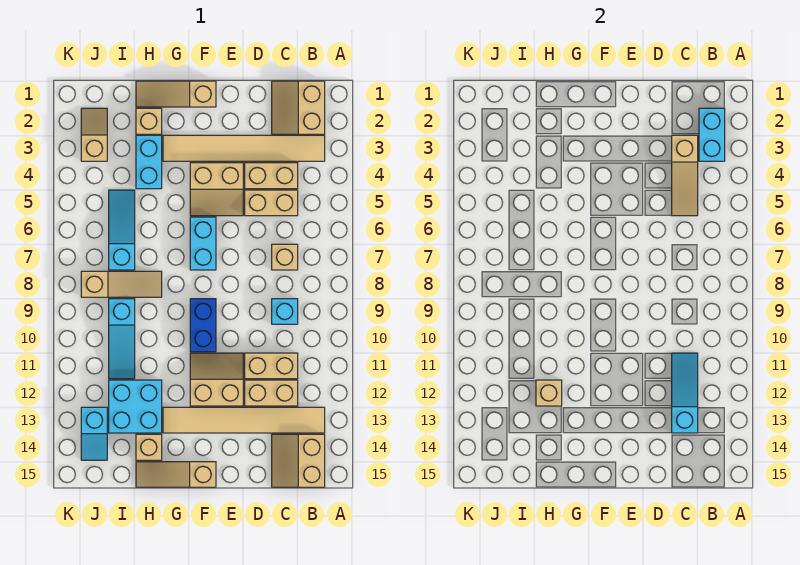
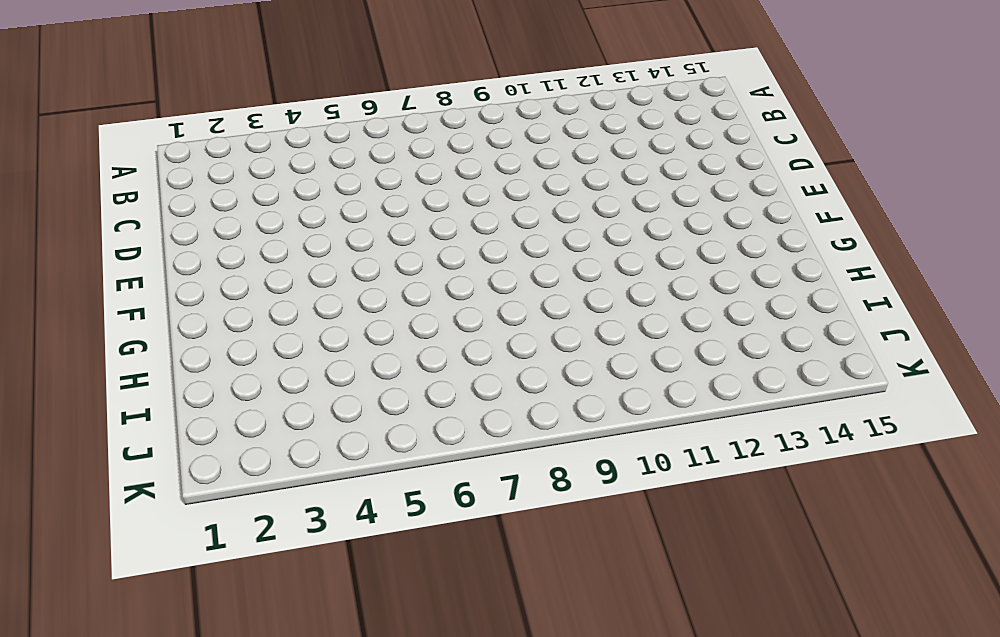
none -> tan 2x2 slope [272,81,325,134]
none -> tan 1x6 tile [163,135,325,161]
none -> tan 1x6 tile [163,407,325,433]

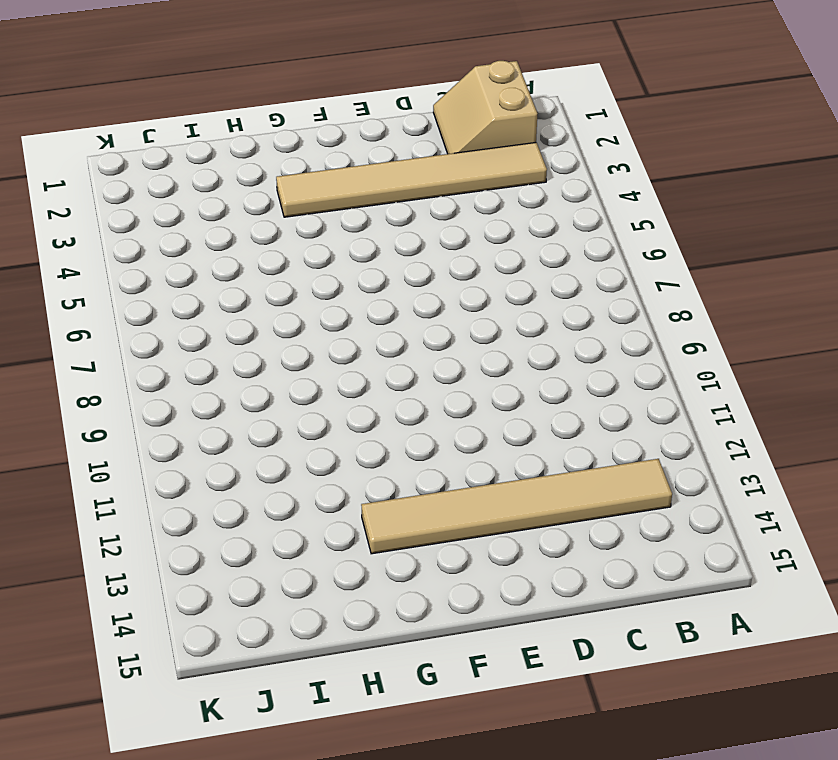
none -> tan 2x2 slope [272,434,325,487]
none -> tan 1x2 brick [245,163,298,189]
none -> tan 1x2 brick [245,190,298,216]

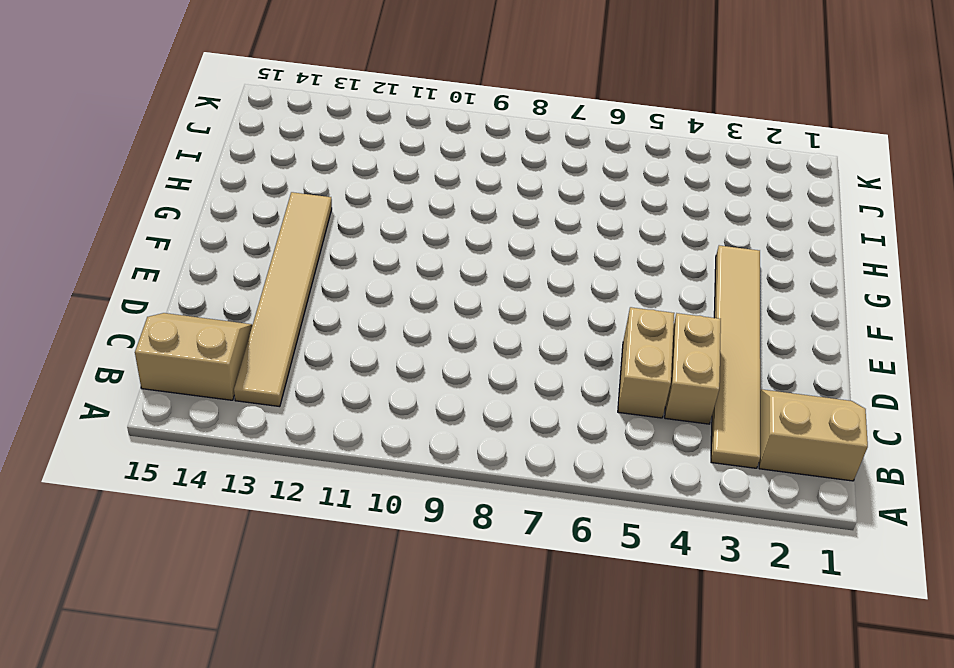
none -> tan 1x1 brick [272,244,298,270]
none -> cyan 1x1 brick [272,299,298,324]
none -> tan 1x2 brick [245,353,298,379]

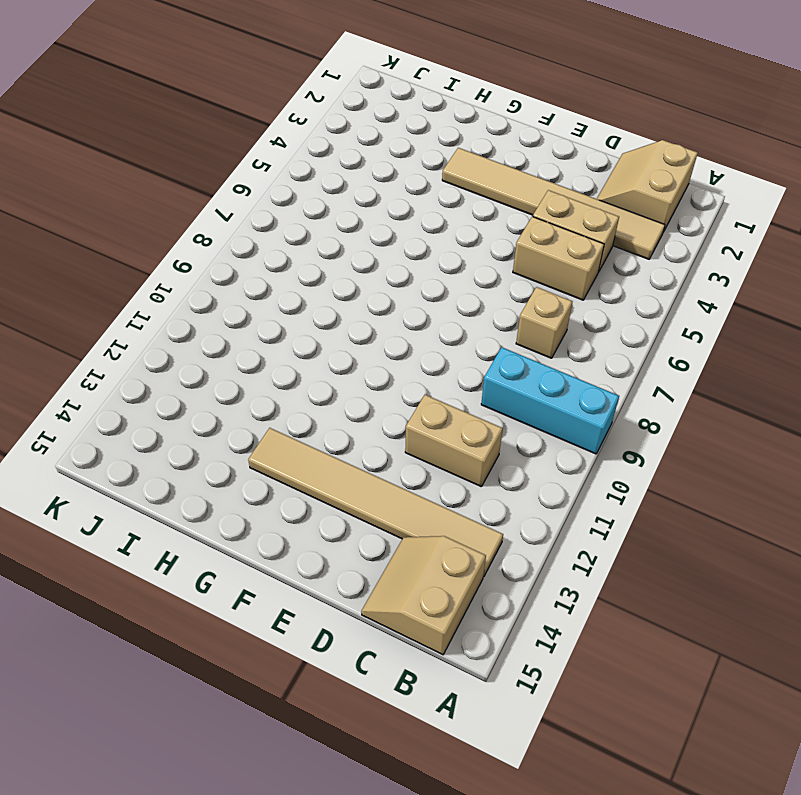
cyan 1x3 brick [481,347,619,454] -> cyan 1x1 brick [272,299,298,324]
none -> tan 1x2 brick [245,380,298,406]
none -> tan 2x2 slope [190,163,243,216]
none -> tan 2x2 slope [190,353,243,406]

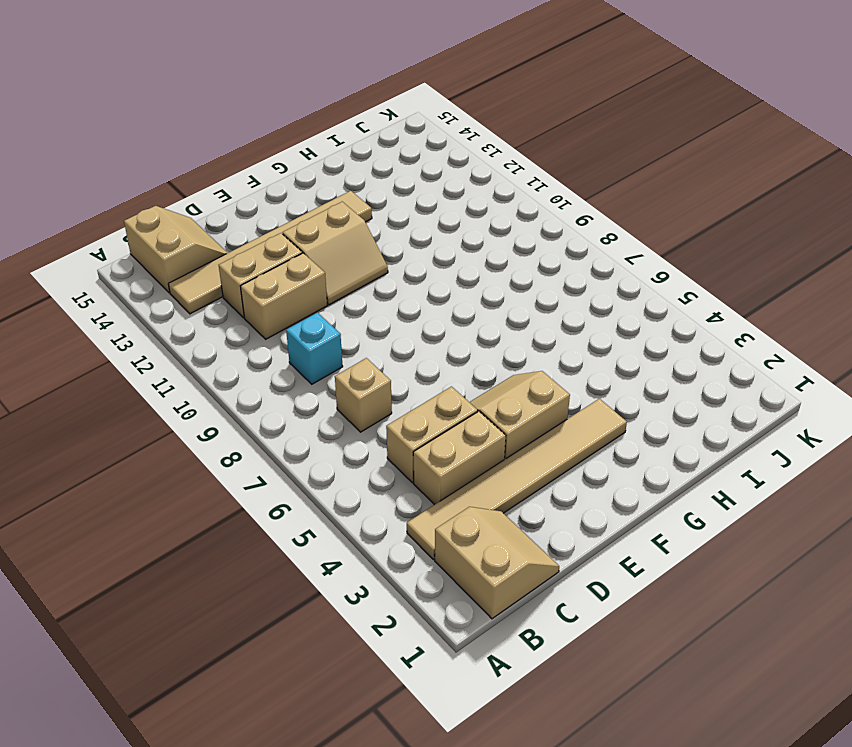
none -> tan 1x3 slope [136,81,216,107]
none -> cyan 1x2 brick [190,217,216,270]
none -> blue 1x2 brick [190,299,216,352]

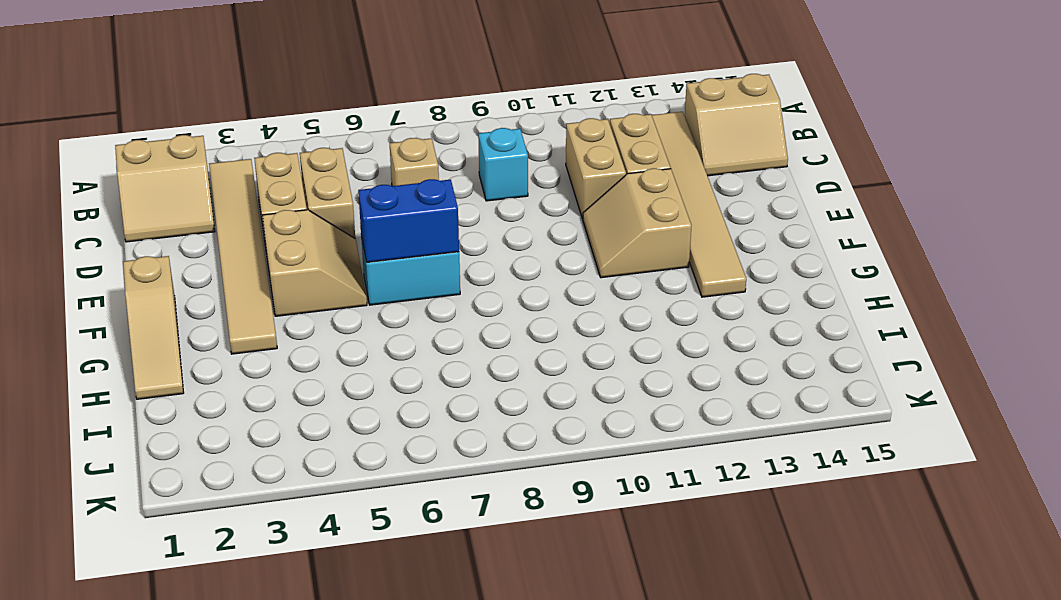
blue 1x2 brick [358,179,459,262] -> blue 1x2 brick moved to [190,299,216,352]
none -> tan 1x3 slope [136,462,216,487]
none -> tan 1x1 brick [136,108,162,134]
none -> cyan 1x2 brick [136,135,162,189]

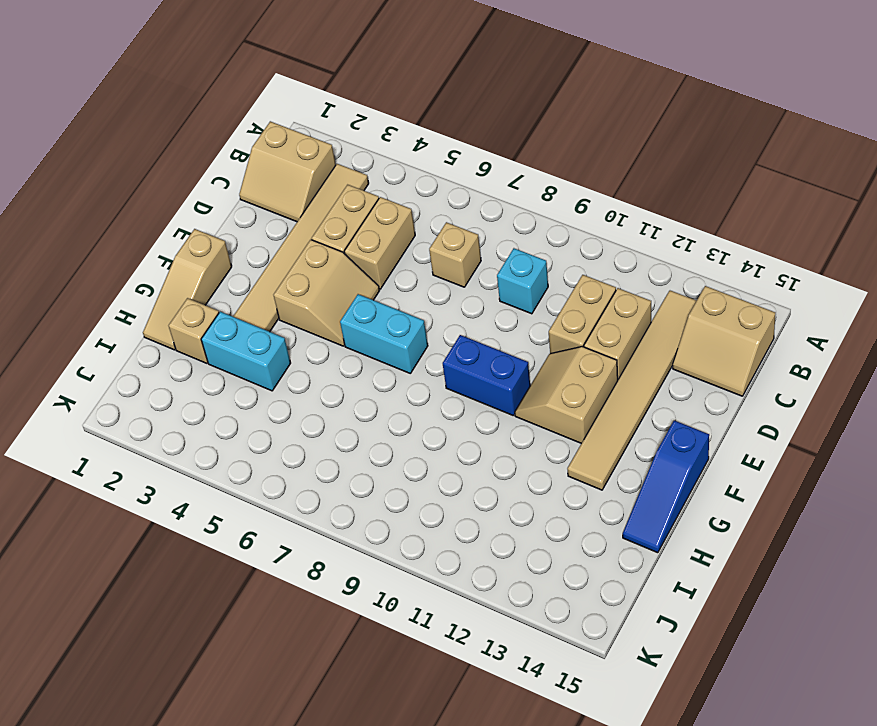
blue 1x3 slope [623,420,709,553] -> tan 1x3 slope [136,462,216,487]
none -> tan 1x3 slope [81,271,162,297]
none -> cyan 2x2 brick [109,380,162,433]
none -> tan 1x1 brick [136,434,162,460]

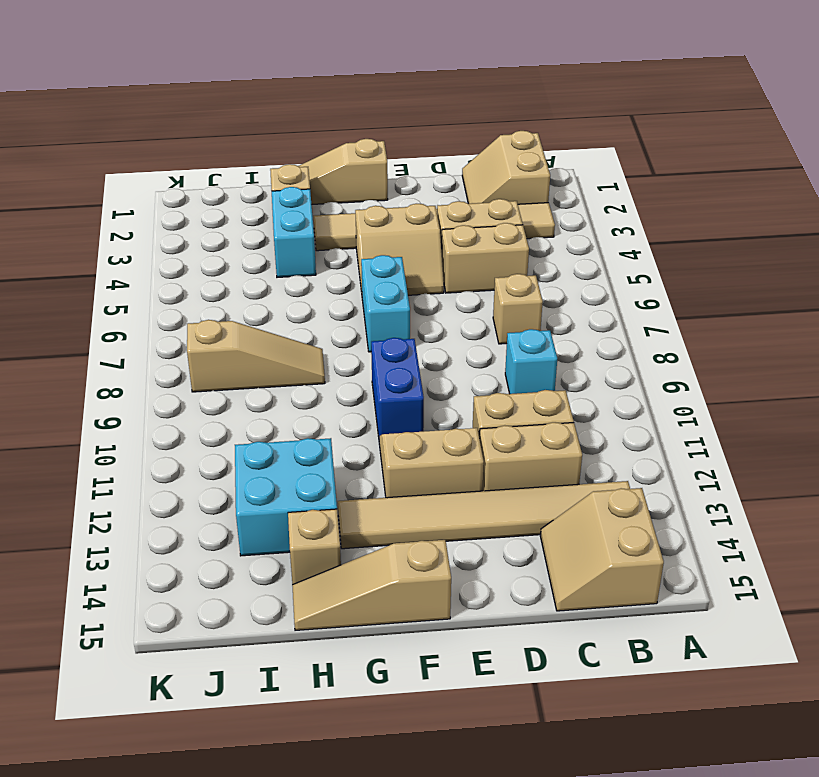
none -> cyan 1x3 slope [109,190,135,270]
none -> cyan 1x3 slope [109,299,135,379]
none -> tan 1x2 slope [81,108,107,161]

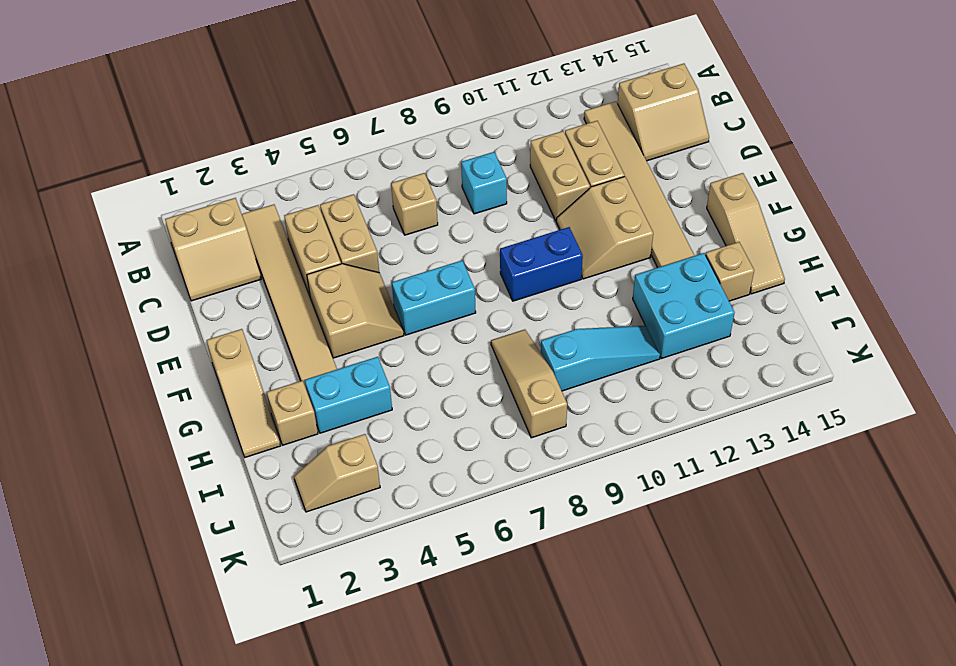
none -> cyan 1x3 slope [109,190,135,270]
none -> cyan 1x2 slope [81,407,107,460]
none -> cyan 1x2 brick [699,108,725,161]

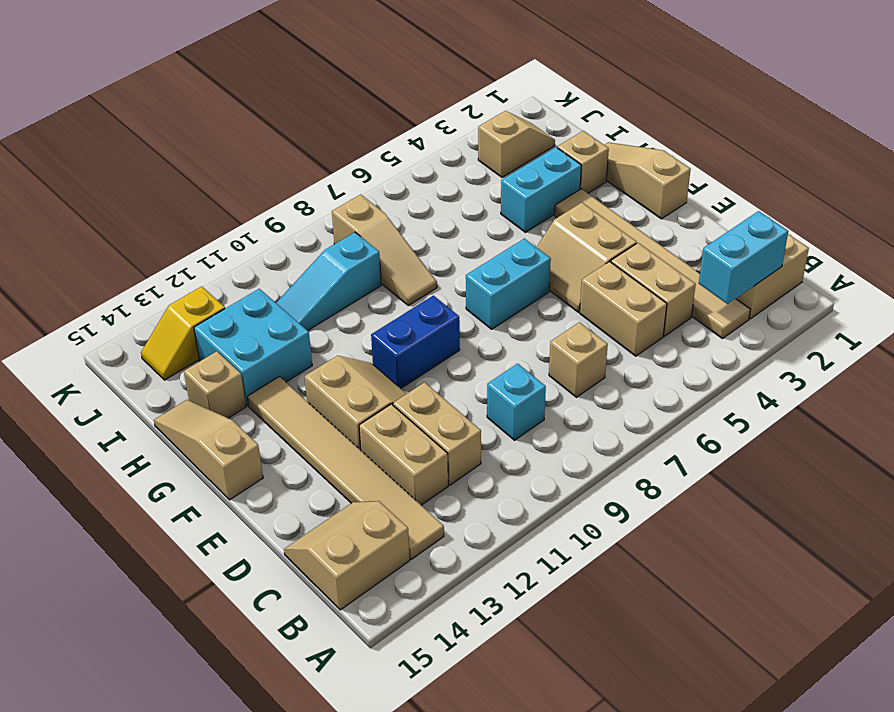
yellow 1x2 slope [141,286,225,380] -> cyan 1x2 slope [81,407,107,460]
none -> cyan 1x3 slope [109,190,135,270]
none -> tan 1x3 slope [672,135,698,216]
none -> cyan 1x3 slope [672,353,698,433]

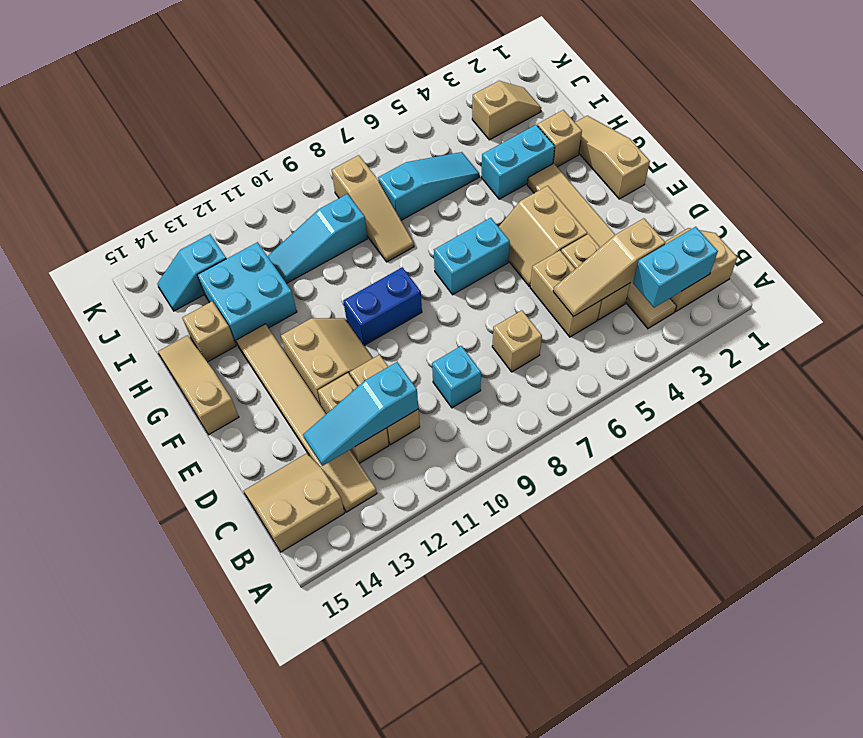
cyan 1x3 slope [303,362,418,466] -> cyan 1x3 slope turned to [672,353,698,433]
none -> tan 1x1 brick [536,380,562,406]

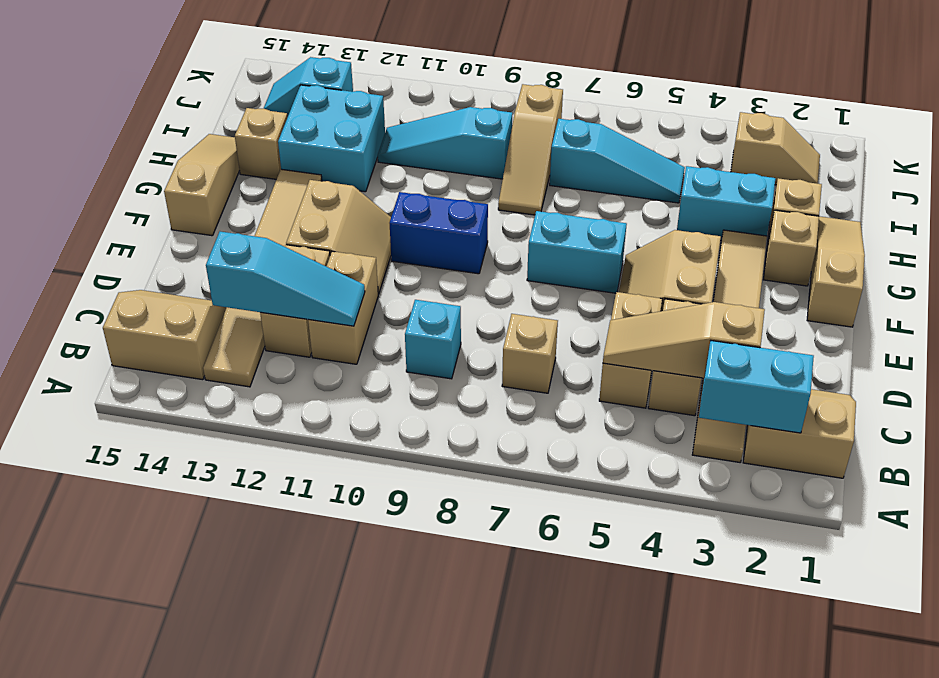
tan 1x1 brick [763,210,819,286] -> tan 1x1 brick moved to [536,380,562,406]

